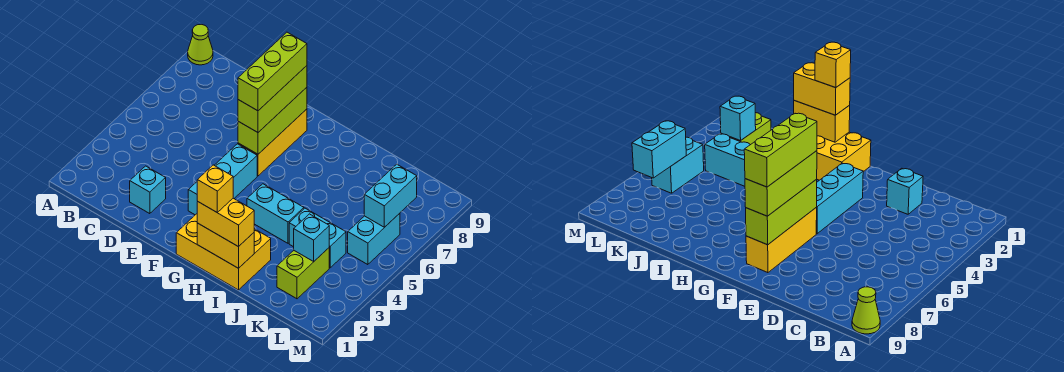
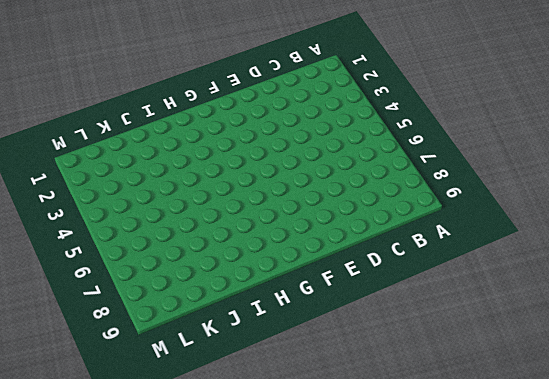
none -> lime 1x1 cone [188,24,213,65]
none -> cyan 1x1 brick [130,166,166,214]
none -> cyan 1x3 brick [188,144,257,215]

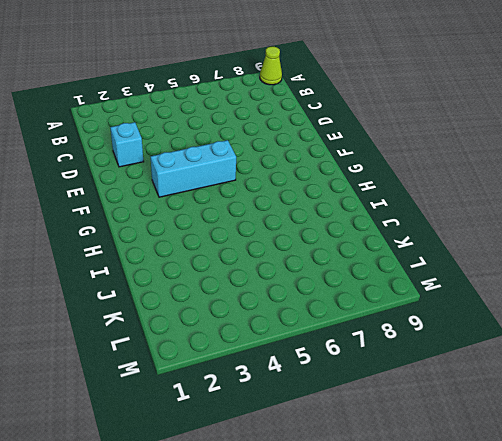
none -> yellow 1x3 brick [238,109,307,176]
none -> yellow 2x3 brick [176,214,271,290]
none -> cyan 1x2 brick [247,184,304,243]

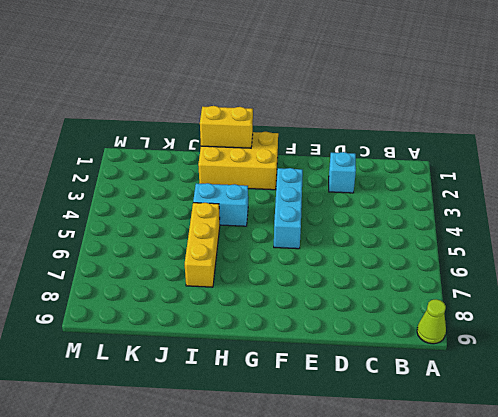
yellow 1x3 brick [185,203,220,287] -> yellow 1x3 brick moved to [238,109,307,176]
none -> cyan 1x2 brick [289,208,346,268]
none -> lime 1x2 brick [277,248,329,299]
none -> cyan 1x2 brick [348,213,400,265]

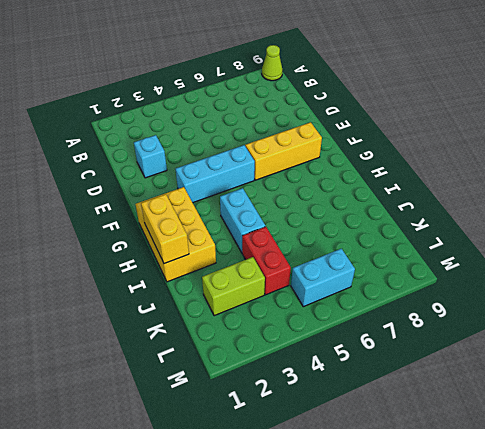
red 1x2 brick [242,227,291,295] -> cyan 1x2 brick [289,208,346,268]
none -> lime 1x3 brick [238,87,307,154]
none -> cyan 1x1 brick [294,214,329,261]
none -> cyan 1x2 brick [364,164,417,227]

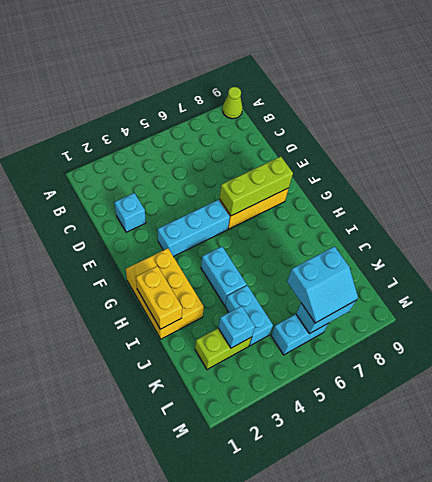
cyan 2x2 slope [287,246,358,323] -> none
none -> lime 1x3 brick [238,66,307,132]
none -> yellow 1x2 brick [197,198,254,247]
none -> lime 1x3 brick [238,32,307,111]

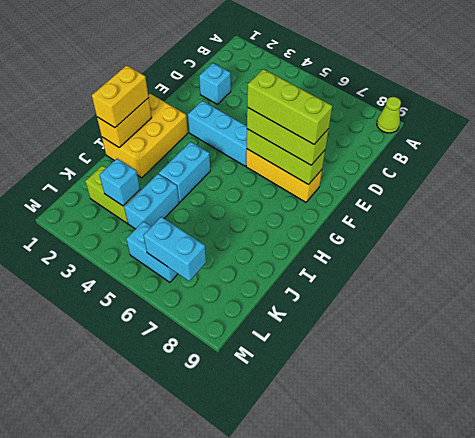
none -> yellow 1x1 brick [197,165,233,213]

